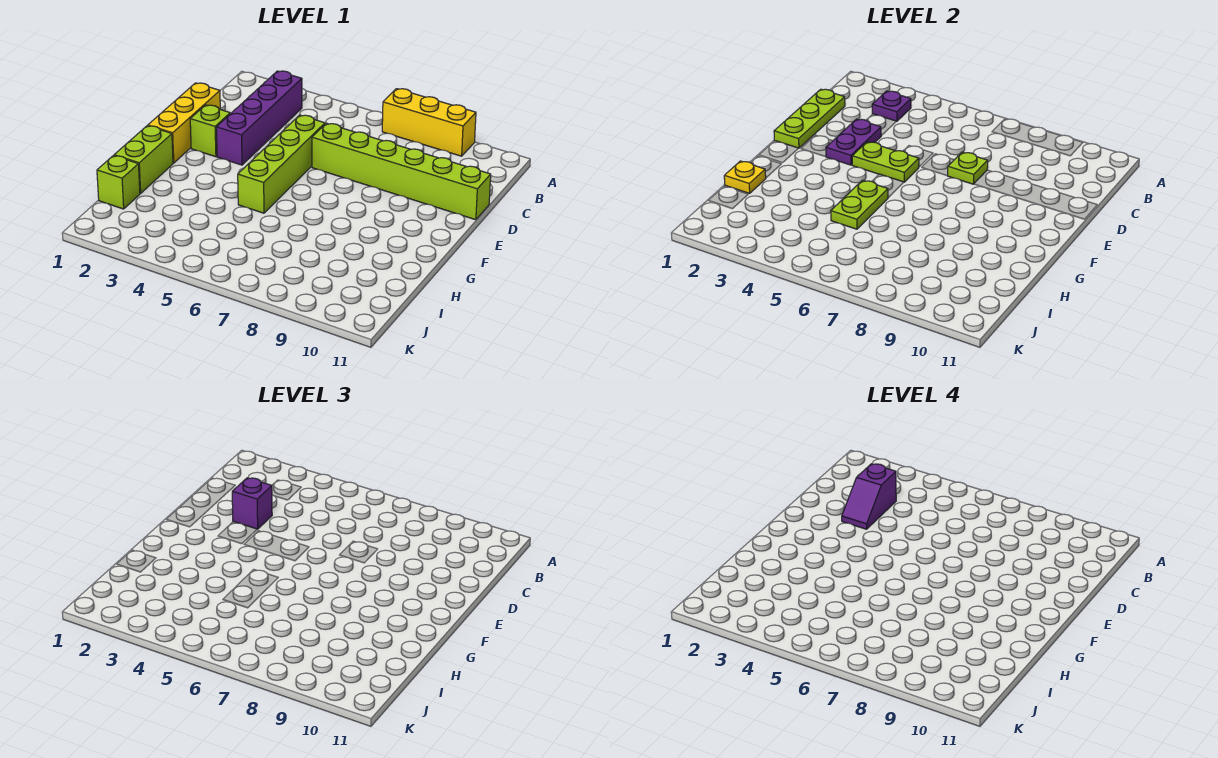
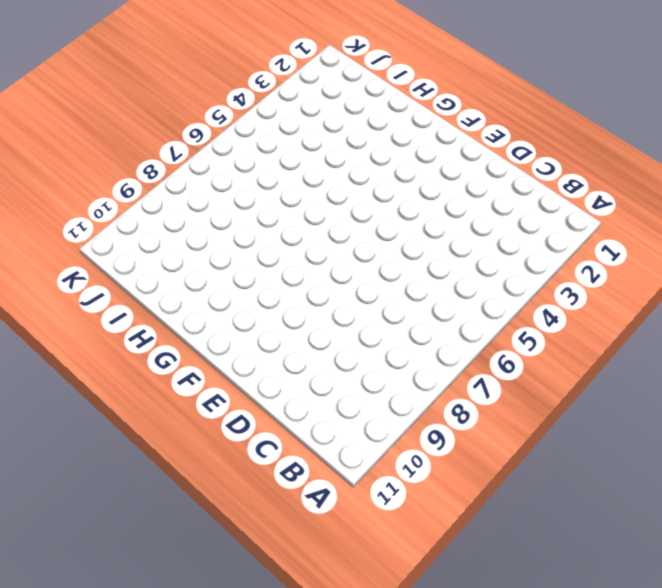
none -> yellow 1x3 brick [382,89,476,156]
none -> purple 1x4 brick [216,71,302,165]
none -> yellow 1x3 brick [148,83,220,163]

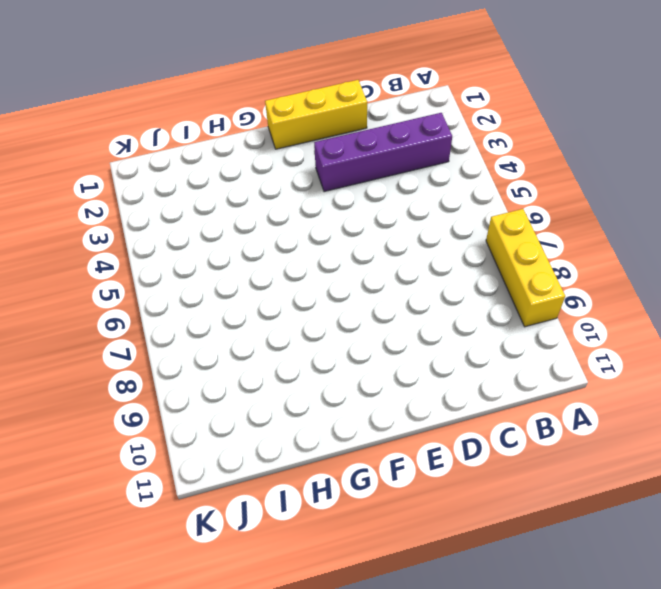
none -> lime 1x4 brick [238,115,325,213]
none -> lime 1x6 brick [312,123,491,220]
none -> lime 1x1 brick [190,105,230,157]

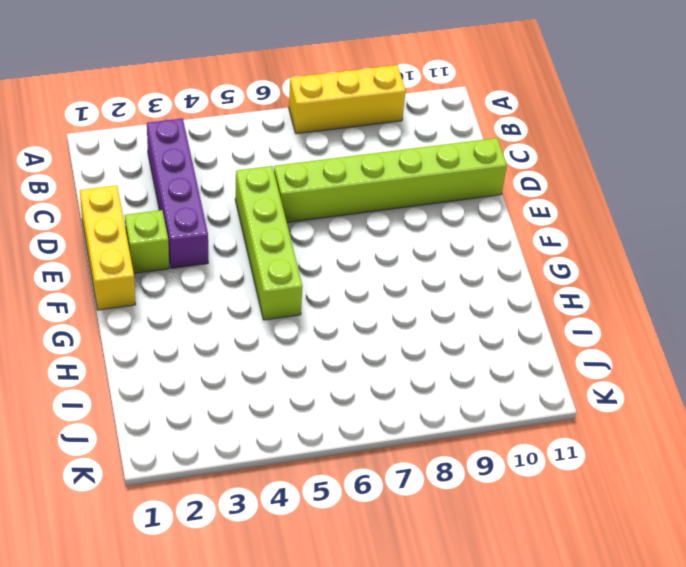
none -> lime 1x2 brick [114,126,173,193]
none -> lime 1x1 brick [97,156,140,209]
none -> purple 1x1 plate [872,91,911,121]

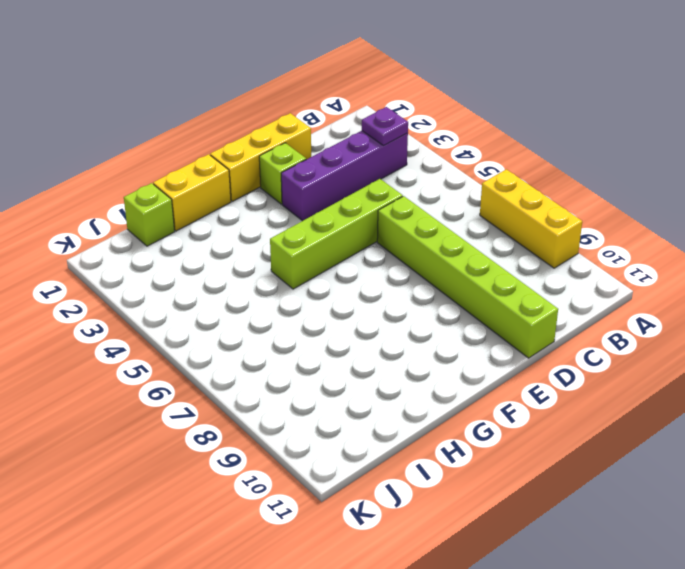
yellow 1x2 brick [153,154,231,231] -> lime 1x2 brick [114,126,173,193]
none -> lime 1x3 plate [774,89,845,148]
none -> purple 1x2 plate [826,119,881,165]
none -> lime 1x1 plate [948,152,988,184]

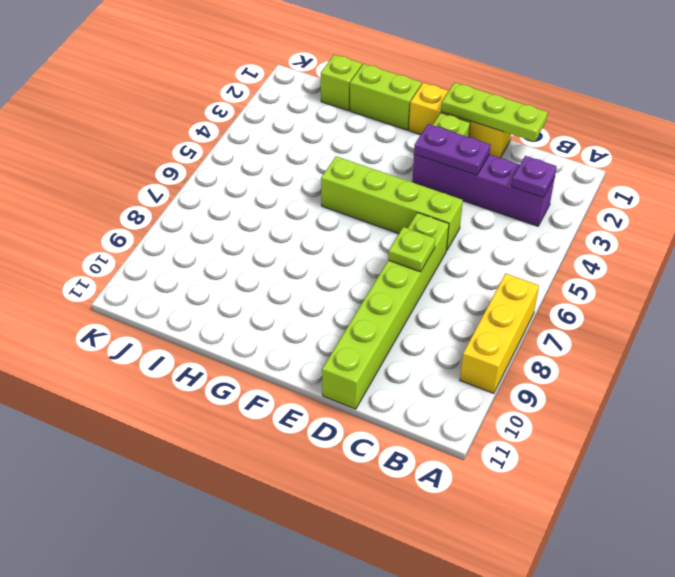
none -> lime 1x2 plate [852,142,919,182]
none -> lime 1x2 plate [831,180,888,229]
none -> yellow 1x1 plate [724,161,766,193]

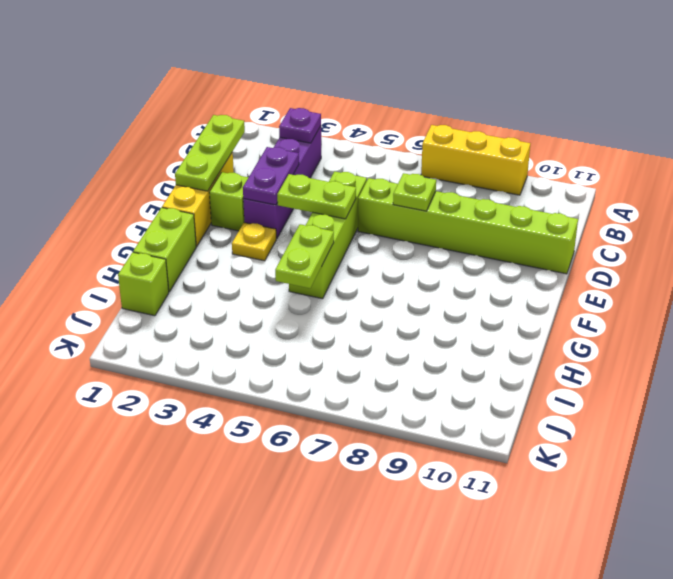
yellow 1x1 plate [232,223,276,261] -> yellow 1x1 plate moved to [724,161,766,193]
none -> purple 1x1 brick [232,478,272,529]
none -> purple 1x2 slope [842,464,896,529]

